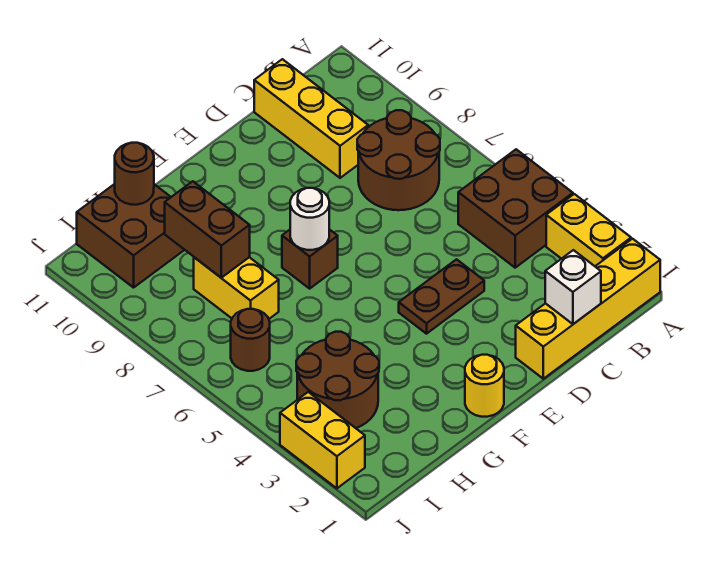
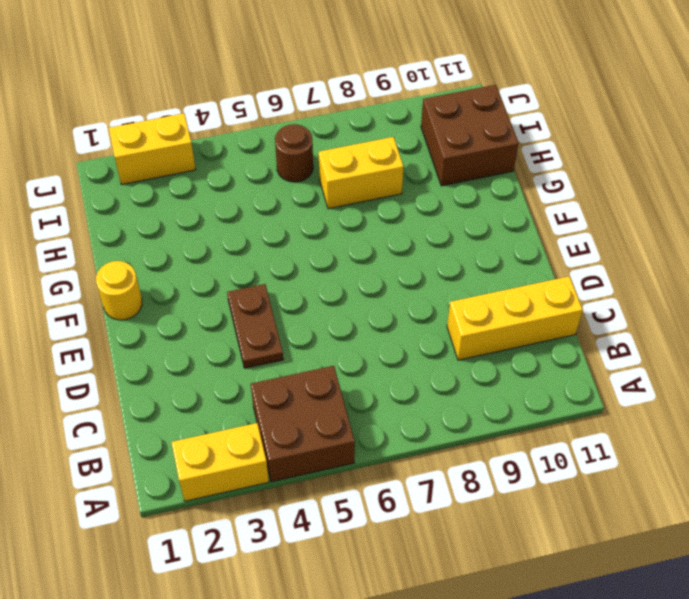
none -> yellow 1x4 brick [516,239,660,379]
none -> brown 2x2 round brick [357,110,440,210]
none -> brown 1x1 brick [282,229,338,289]

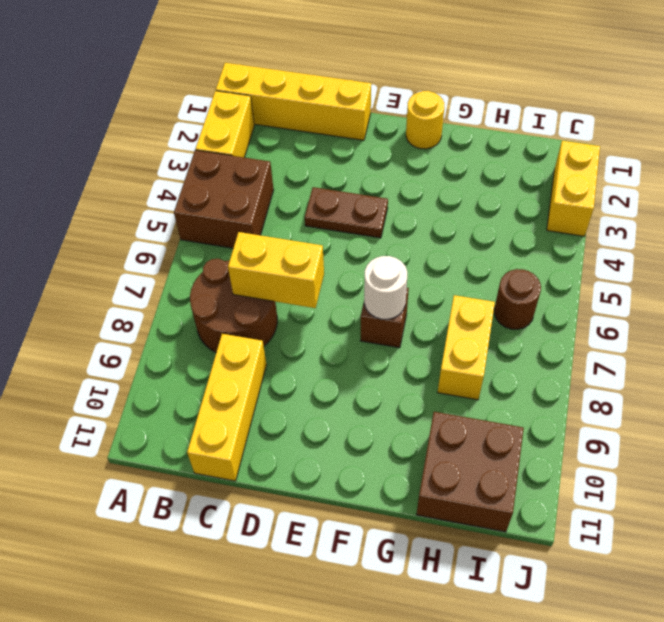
yellow 1x2 brick [228,232,324,308] -> none
none -> brown 2x2 round brick [296,332,379,428]
none -> white 1x1 brick [545,250,601,324]
none -> brown 1x2 brick [165,181,250,278]

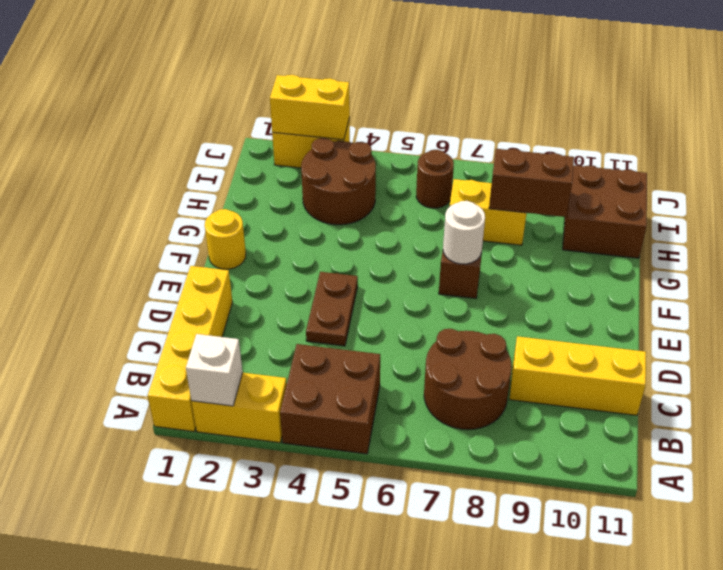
white 1x1 brick [186,334,243,406] -> white 1x1 brick moved to [545,250,601,324]
yellow 1x2 brick [270,75,350,140] -> none
none -> brown 1x1 round brick [115,143,154,205]

